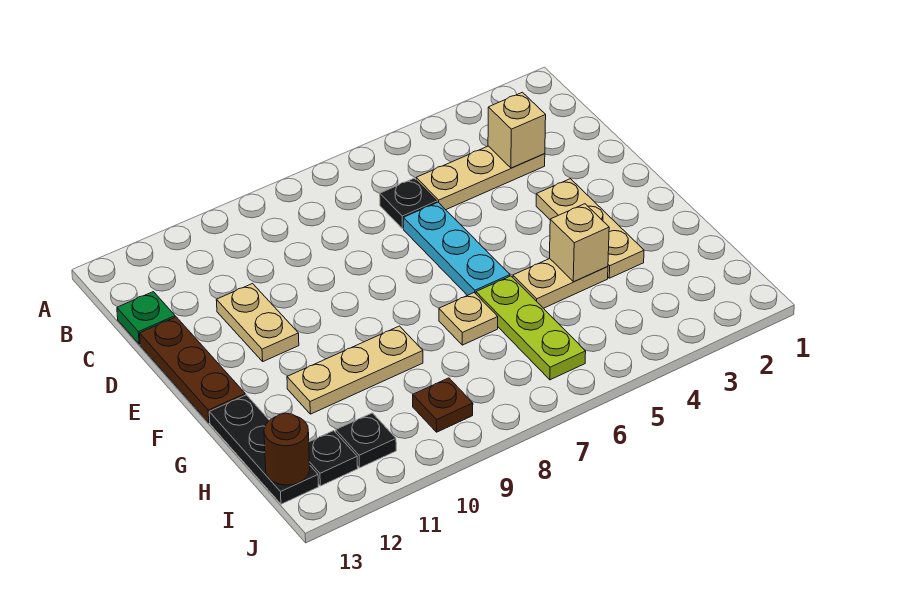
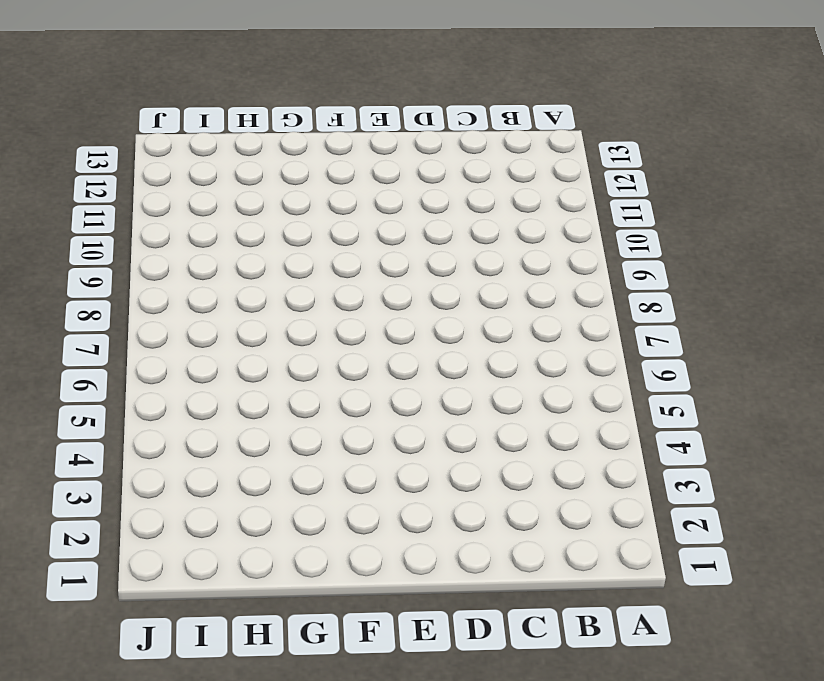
none -> tan 1x3 plate [416,146,545,210]
none -> black 1x1 plate [380,178,437,229]
none -> green 1x1 plate [117,292,175,344]

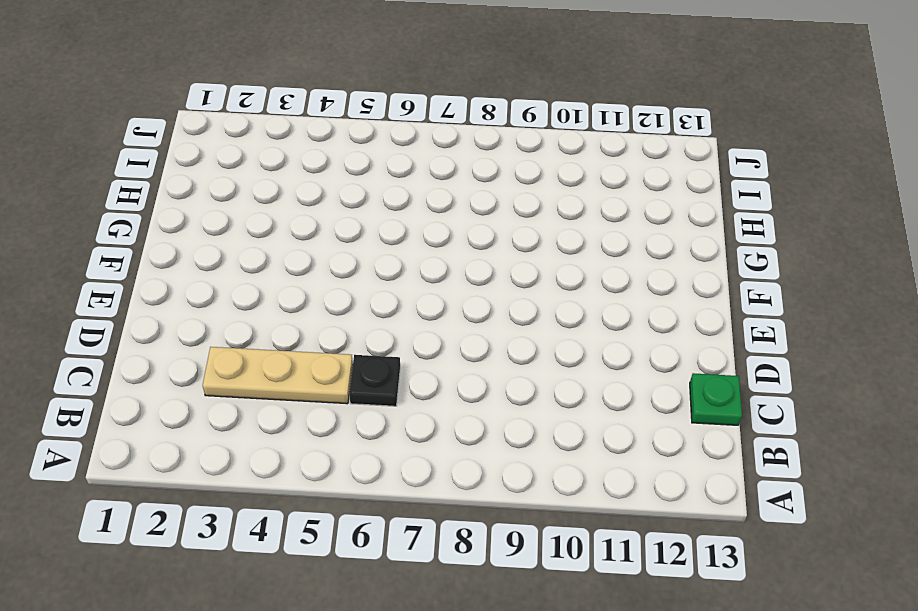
none -> cyan 1x3 plate [403,202,510,295]
none -> tan 1x2 plate [216,284,299,361]
none -> brown 1x3 plate [140,317,245,423]

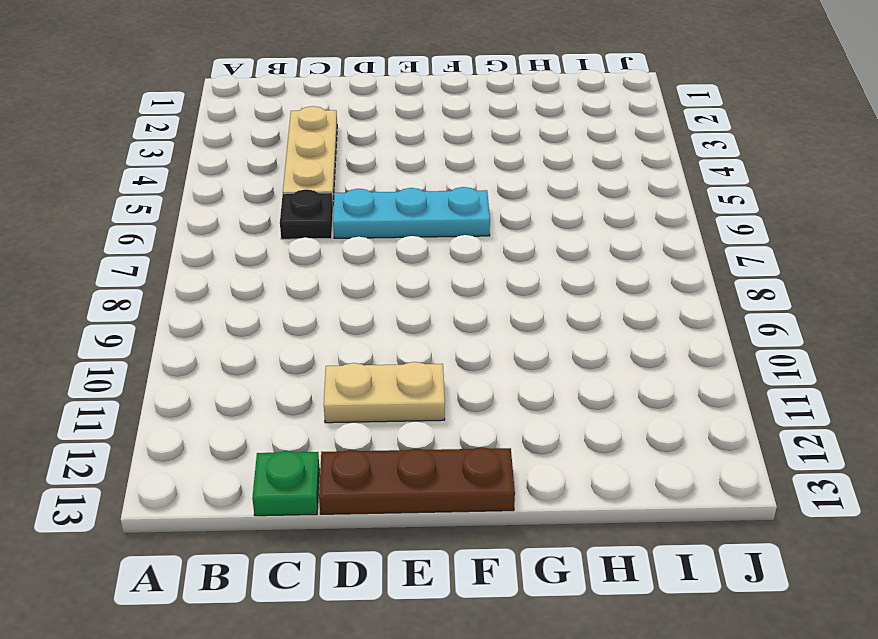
none -> tan 1x3 plate [536,179,644,278]
none -> tan 1x2 plate [513,259,608,308]
none -> lime 1x3 plate [476,276,586,380]

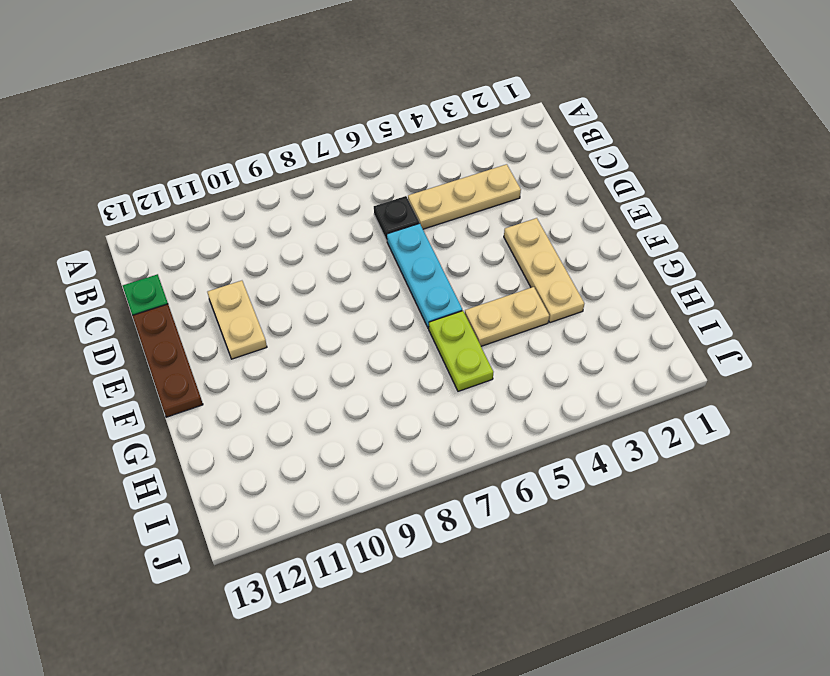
lime 1x2 plate [429,311,493,391] -> lime 1x3 plate [476,276,586,380]
none -> tan 1x1 plate [439,293,498,345]
none -> tan 1x3 plate [287,326,423,414]
none -> black 1x3 plate [209,395,318,504]

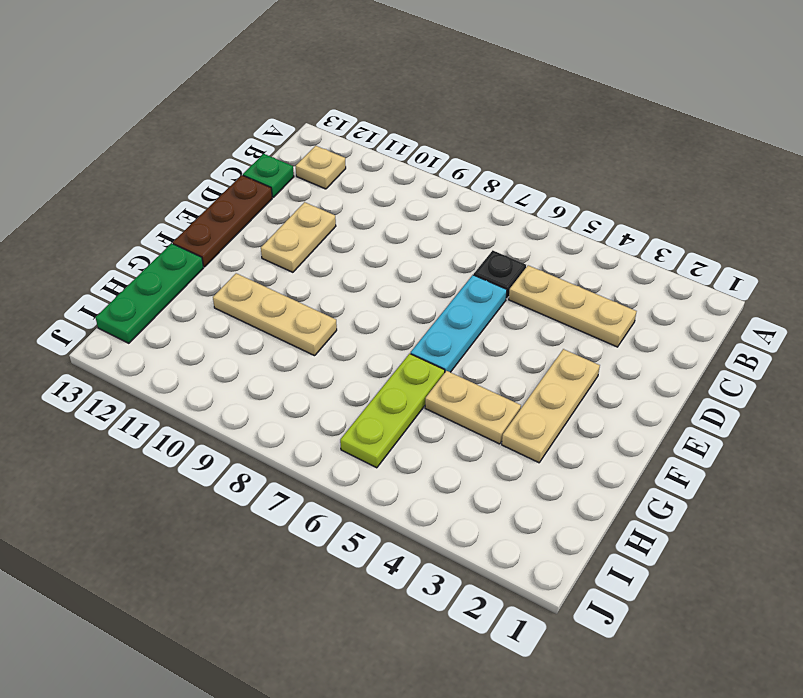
tan 1x1 plate [296,146,346,189] -> tan 1x1 plate moved to [439,293,498,345]
green 1x3 plate [95,243,203,343] -> black 1x3 plate [209,395,318,504]
none -> brown 1x1 plate [413,378,473,432]
none -> black 1x1 plate [336,413,396,468]
none -> black 1x1 plate [309,431,358,486]

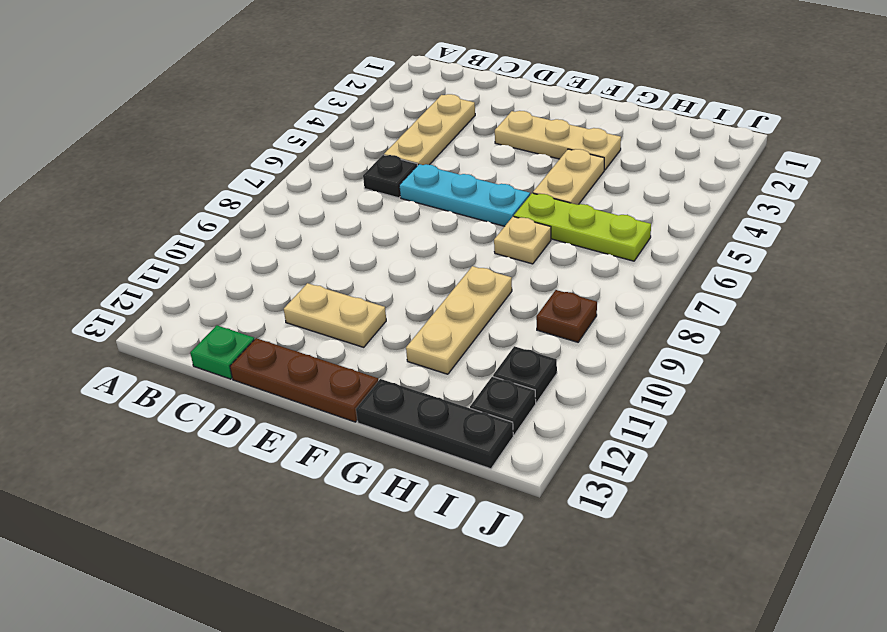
none -> tan 1x1 brick [488,92,546,168]
none -> tan 1x1 brick [550,204,609,282]
none -> brown 1x1 round brick [264,413,310,485]

